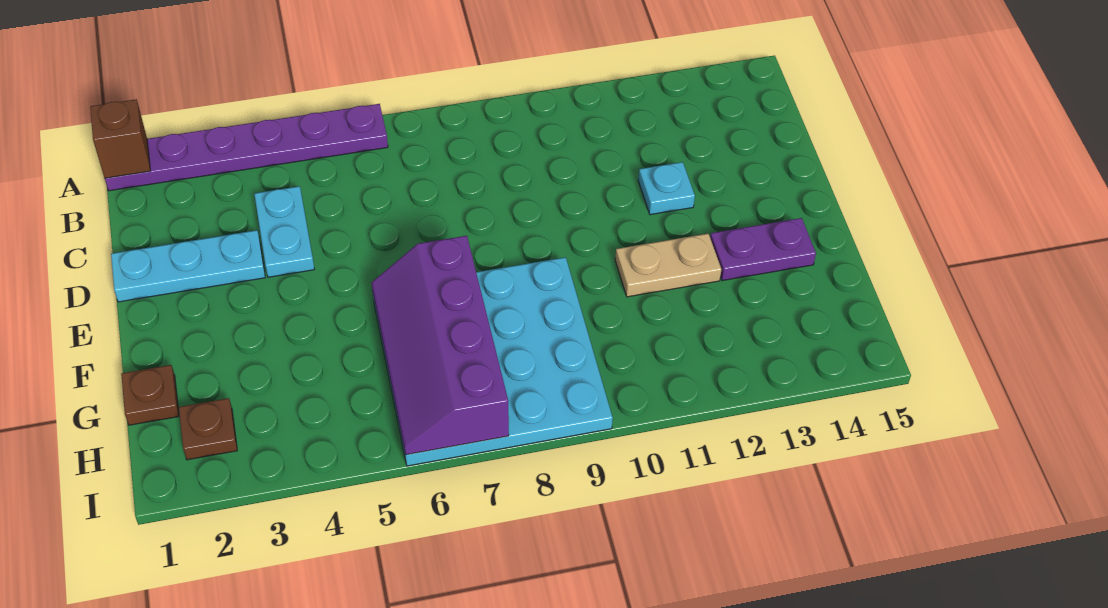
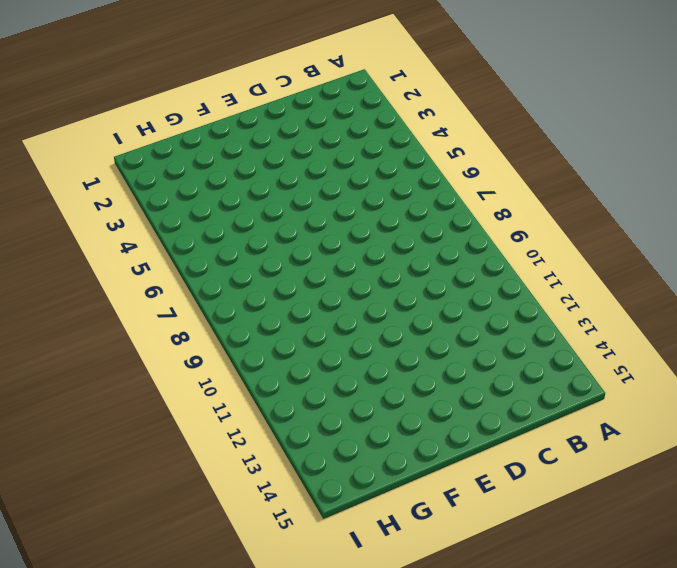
none -> purple 1x6 plate [105,104,388,191]
none -> cyan 1x2 plate [254,186,314,277]

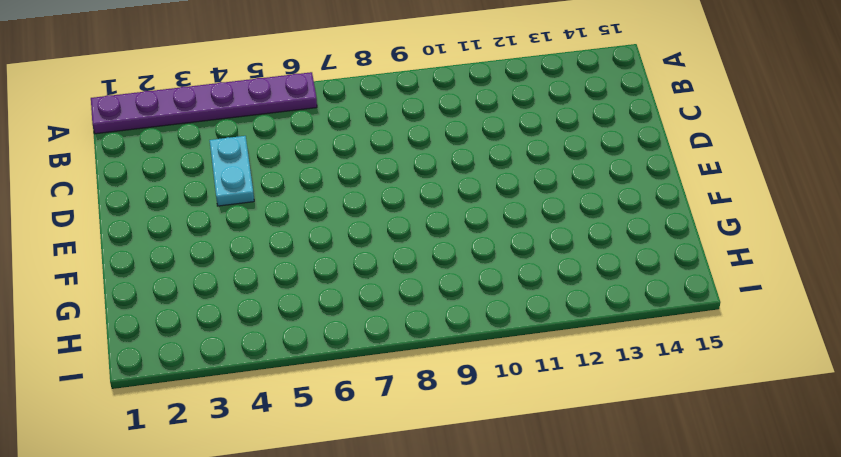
none -> cyan 1x3 plate [111,230,265,302]
none -> cyan 1x1 plate [638,162,695,215]

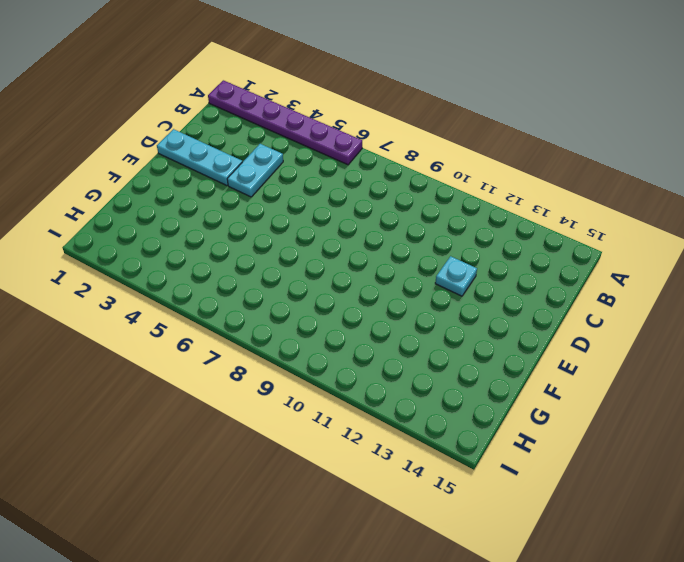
none -> cyan 4x4 plate [373,257,613,466]
none -> tan 1x2 plate [615,234,721,297]

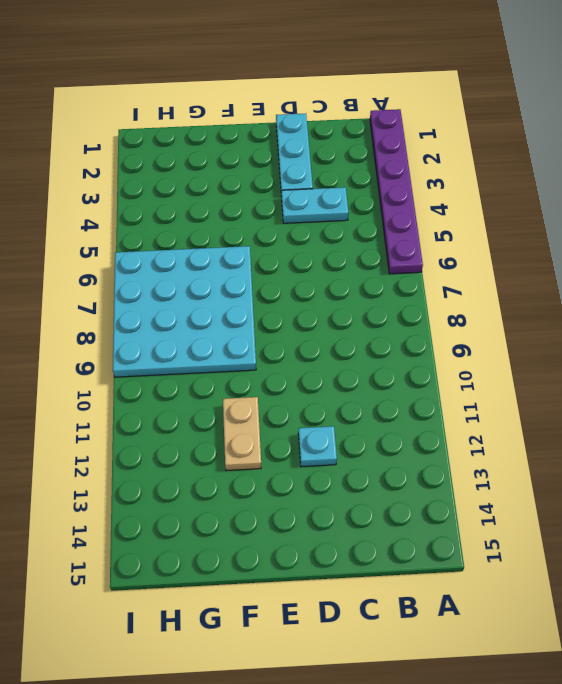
none -> purple 1x2 plate [710,218,816,281]
none -> brown 1x1 plate [121,365,179,425]

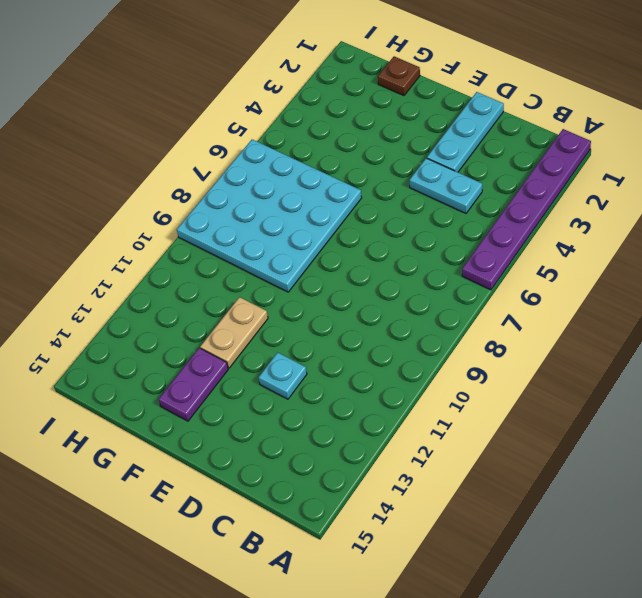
none -> brown 1x1 plate [179,398,237,460]
none -> brown 1x1 brick [90,99,150,178]

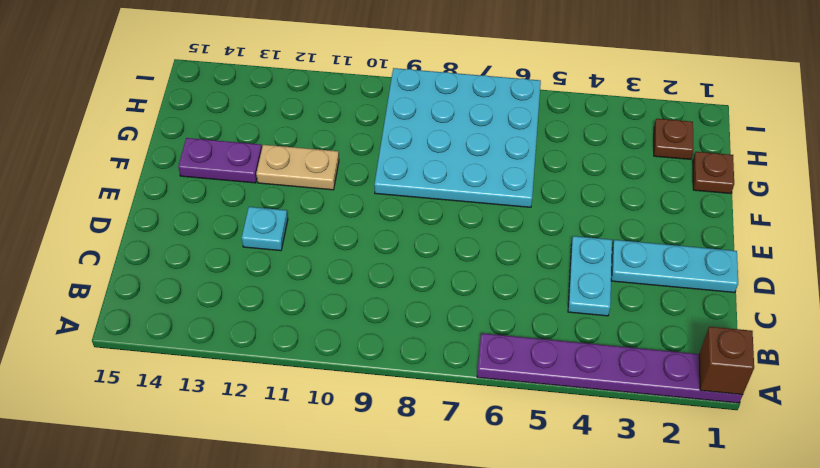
none -> purple 2x4 slope [371,236,509,455]

